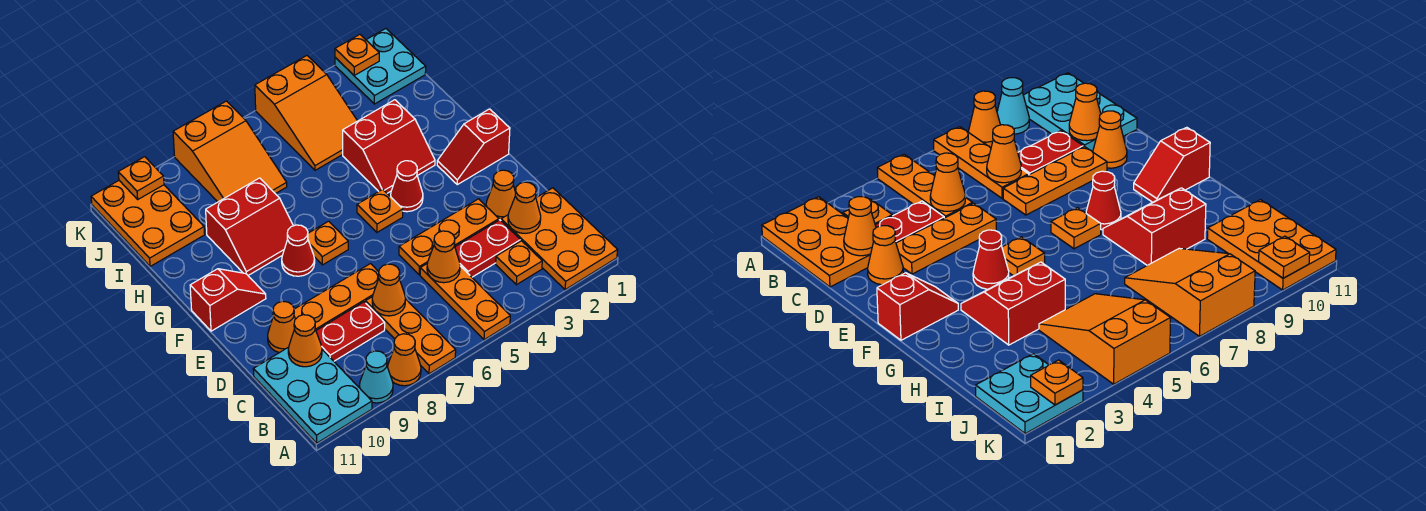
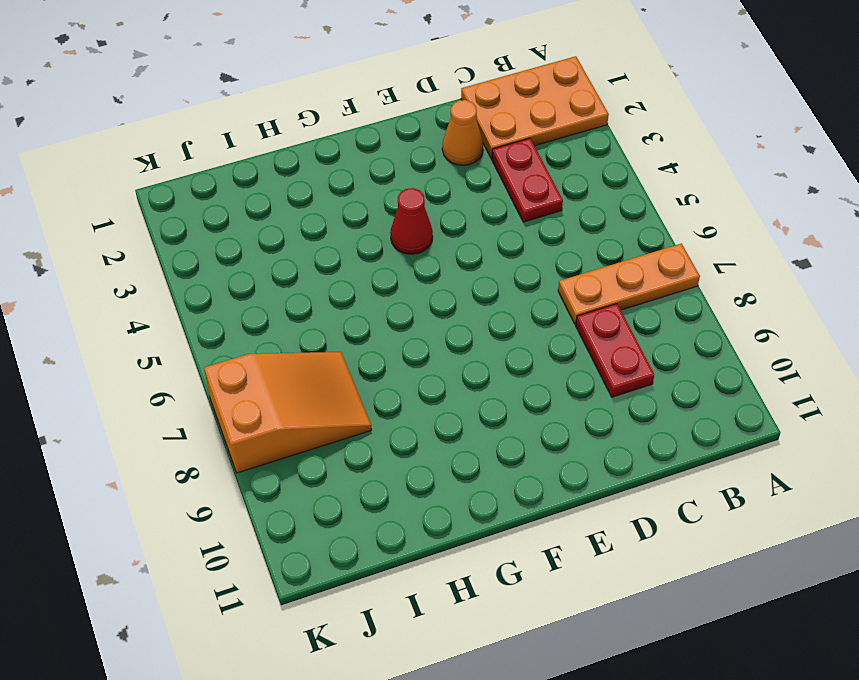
none -> orange 1x3 plate [420,264,510,340]
none -> orange 1x1 cone [388,334,421,386]
none -> cyan 1x1 cone [359,351,393,403]
none -> cyan 2x3 plate [253,347,372,443]

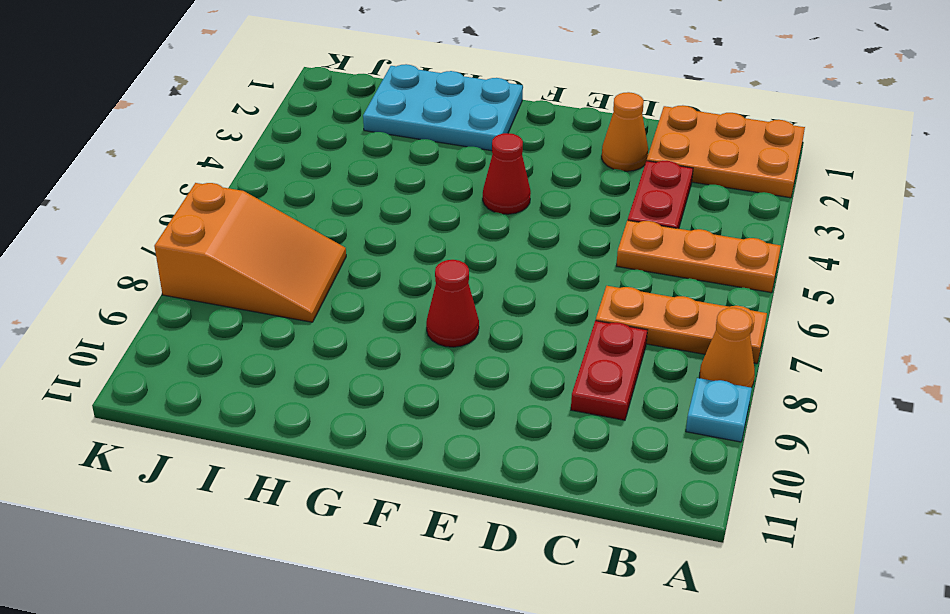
cyan 1x1 plate [686,378,752,442] -> cyan 1x1 cone [359,351,393,403]
cyan 2x3 plate [363,64,523,151] -> cyan 2x3 plate moved to [253,347,372,443]
none -> orange 1x1 plate [496,241,542,285]
none -> orange 1x3 plate [399,199,499,275]
none -> orange 1x3 plate [294,264,379,330]
none -> orange 1x1 cone [268,301,295,353]

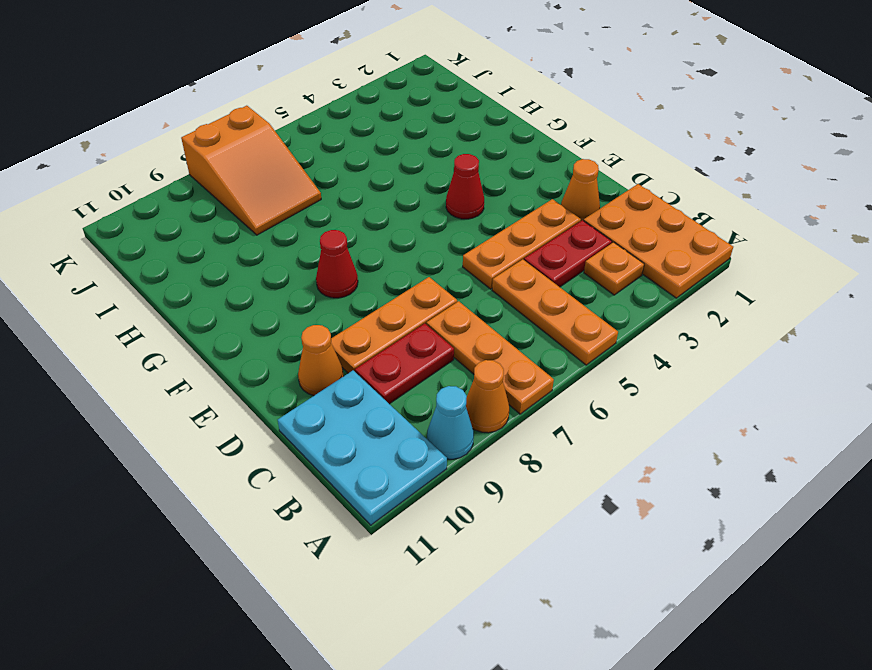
none -> red 1x2 slope [437,109,510,185]
none -> orange 1x1 plate [357,189,403,232]
none -> orange 1x1 plate [308,221,348,265]
none -> red 1x2 slope [190,269,266,331]

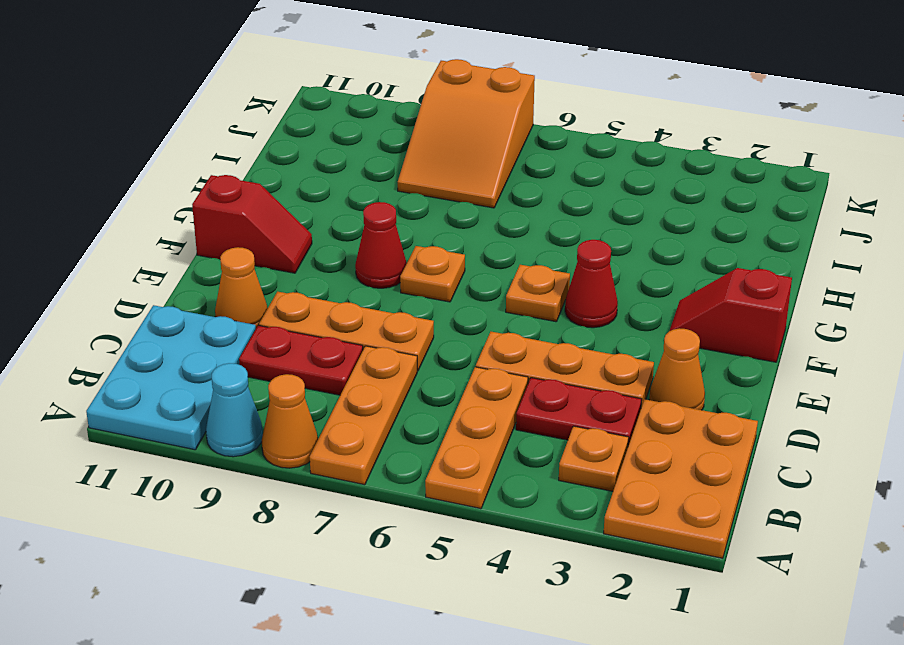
none -> red 2x2 slope [343,100,435,193]
none -> red 2x2 slope [206,178,293,275]
none -> orange 2x3 slope [255,56,357,170]
none -> orange 2x3 plate [91,181,205,266]

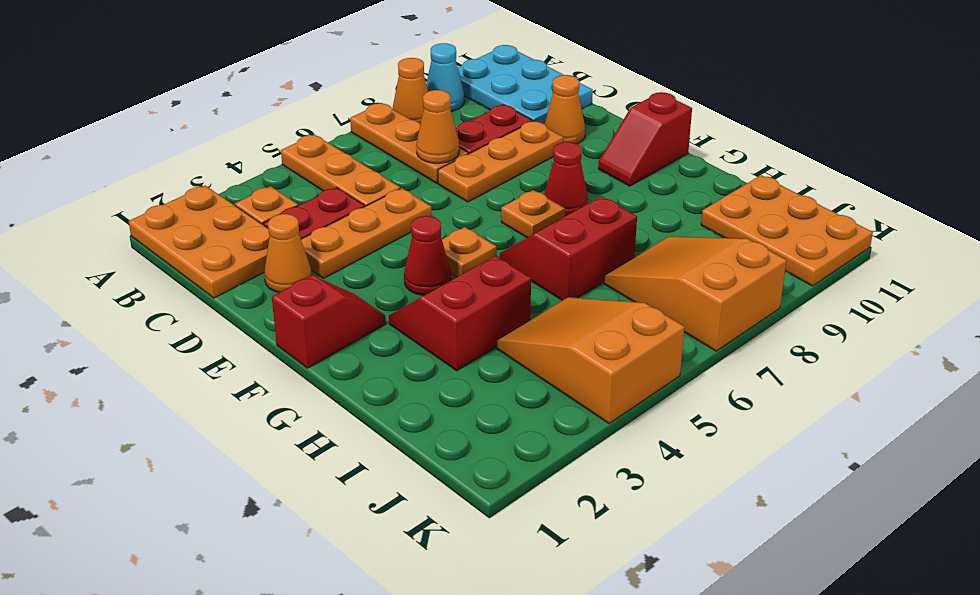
red 2x2 slope [500,197,637,301] -> red 2x2 slope moved to [206,178,293,275]
none -> cyan 2x2 plate [335,29,426,104]
none -> orange 1x1 cone [508,182,541,233]
none -> orange 1x1 cone [427,231,460,283]
none -> orange 1x1 cone [288,315,322,367]

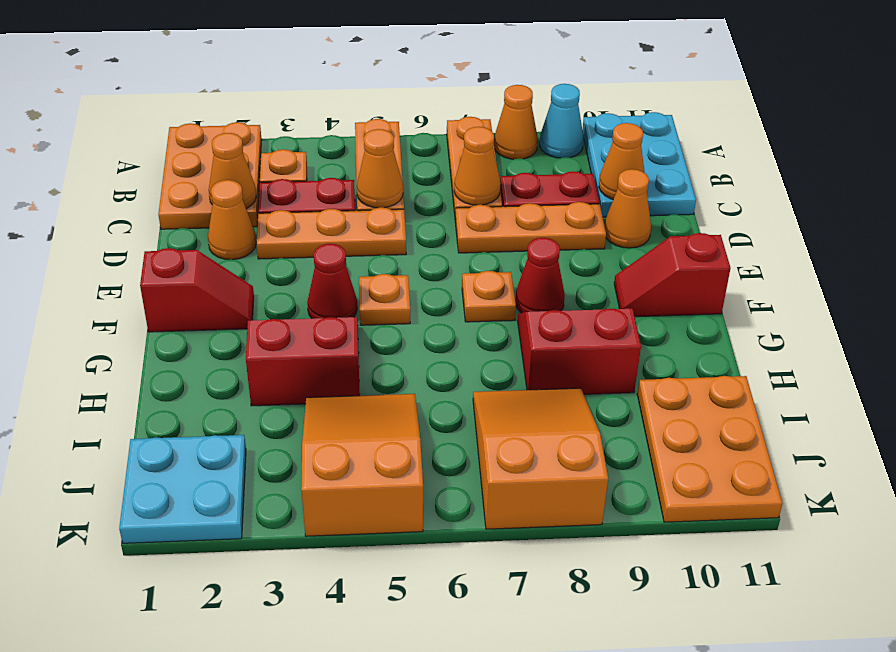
none -> orange 1x1 plate [335,35,379,75]
none -> orange 1x1 plate [118,157,164,199]

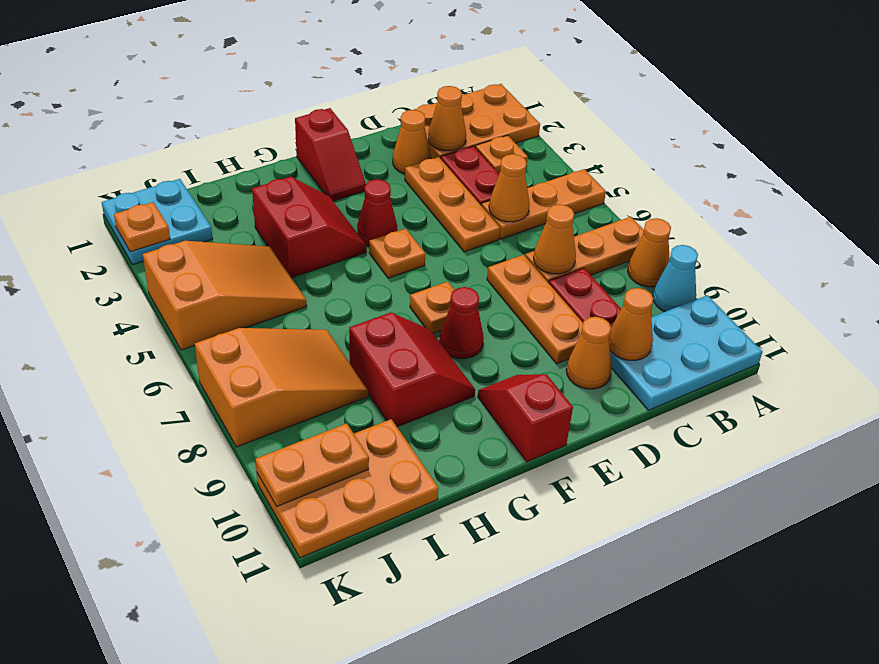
orange 1x2 plate [255,423,369,506] -> orange 1x1 plate [118,157,164,199]

